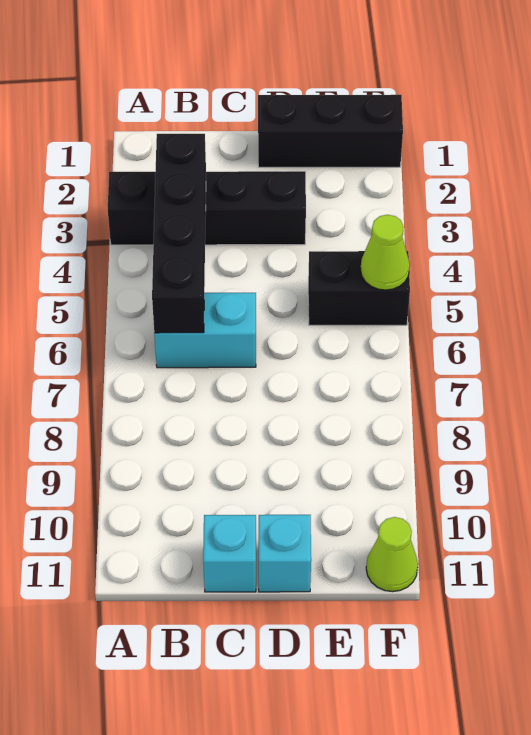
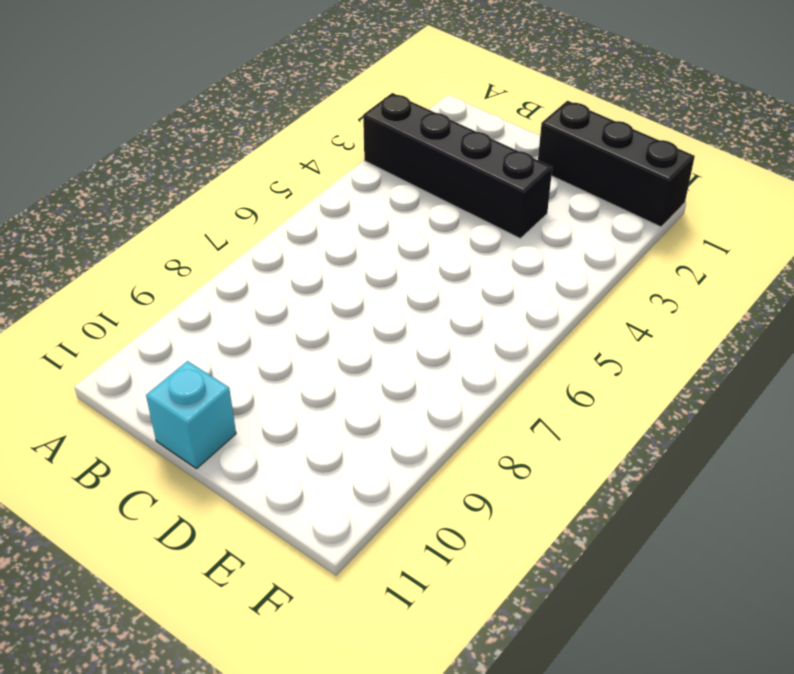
none -> cyan 1x2 brick [154,293,256,368]
none -> cyan 1x1 brick [259,515,311,592]

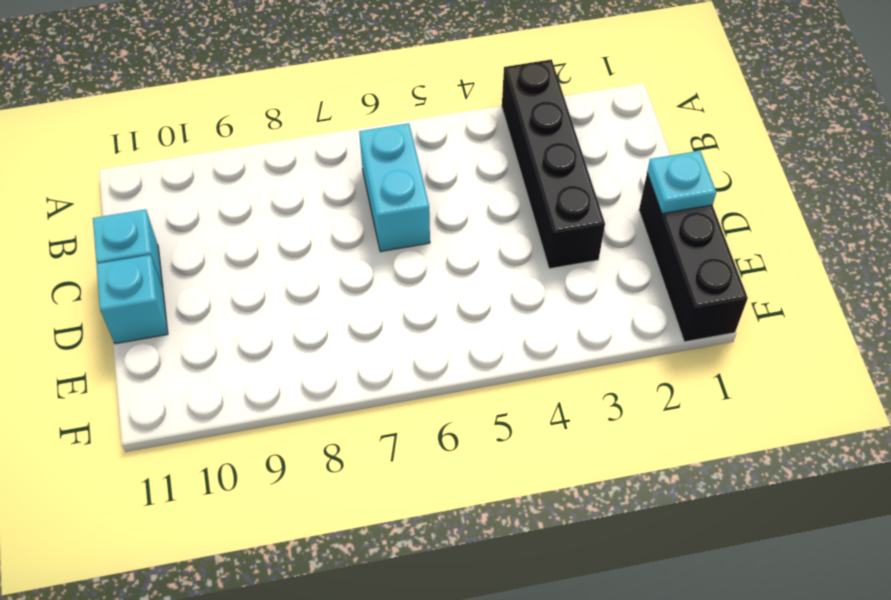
cyan 1x1 plate [647,151,716,214] -> none
none -> black 1x2 brick [308,251,410,325]
none -> lime 1x1 cone [366,517,418,592]

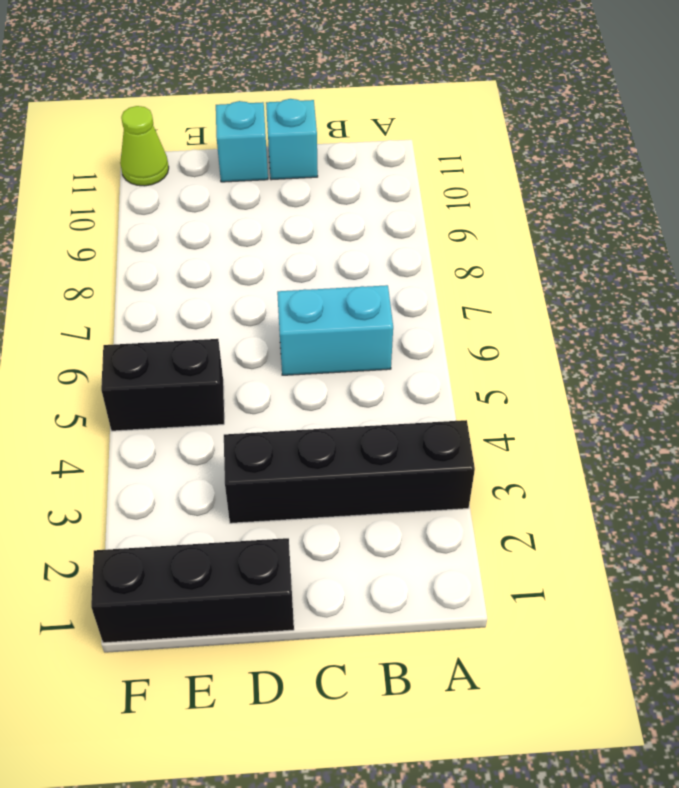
none -> black 1x4 brick [152,134,206,333]
none -> lime 1x1 cone [361,215,410,290]

